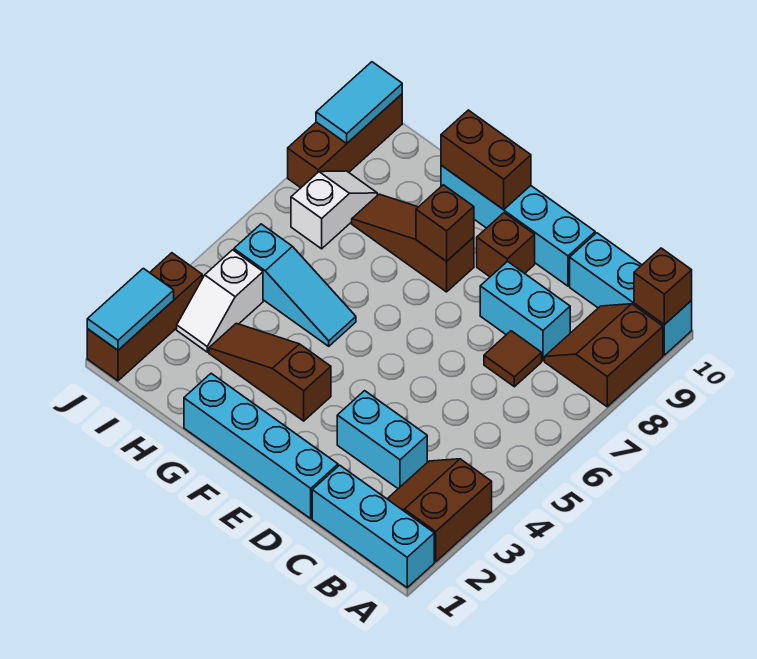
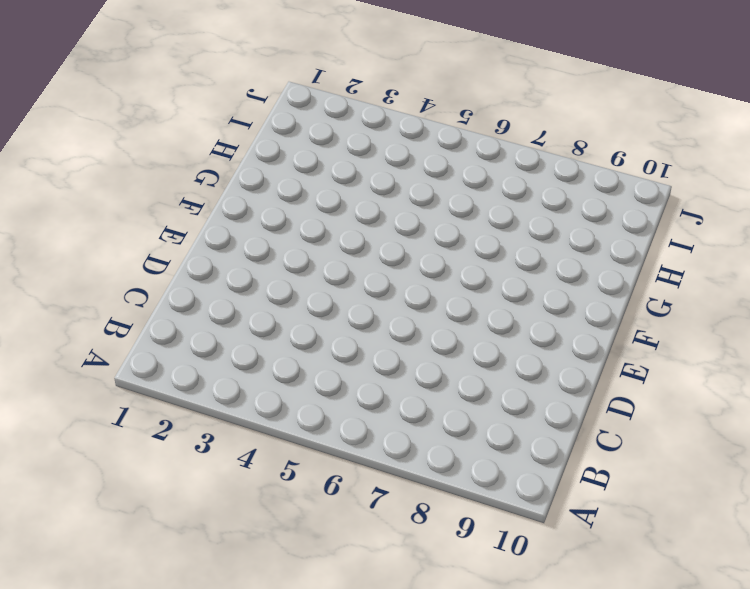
none -> cyan 1x3 brick [312,465,434,588]
none -> brown 2x2 slope [388,459,492,562]
none -> brown 2x2 slope [545,304,663,407]

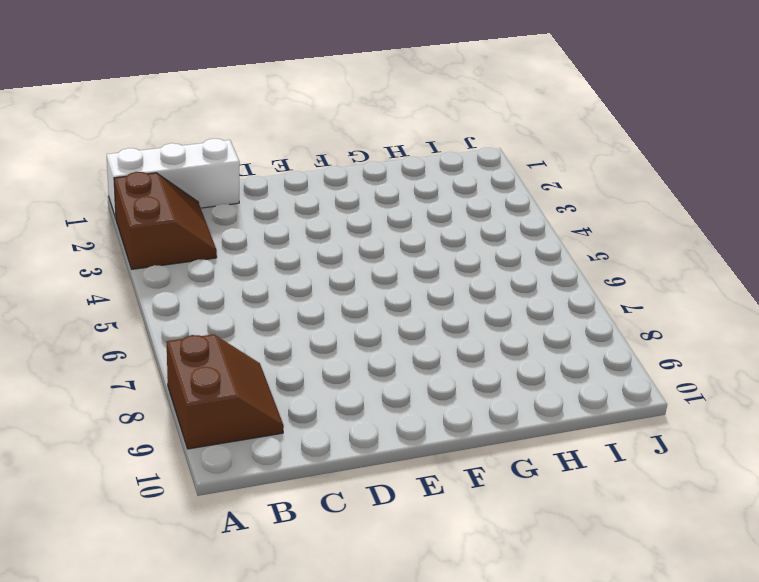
white 1x3 brick [107,139,240,218] -> cyan 1x3 brick [312,465,434,588]
none -> cyan 1x3 brick [570,233,692,355]
none -> cyan 1x2 brick [337,391,427,489]
none -> brown 1x1 tile [484,331,542,387]

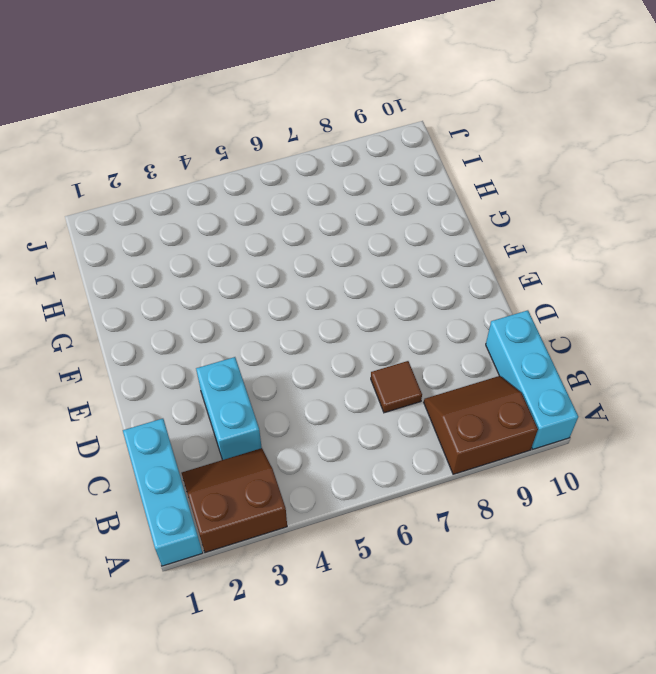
none -> cyan 1x2 brick [480,261,570,361]
none -> cyan 1x4 brick [184,373,338,519]
none -> cyan 1x4 brick [441,165,595,286]

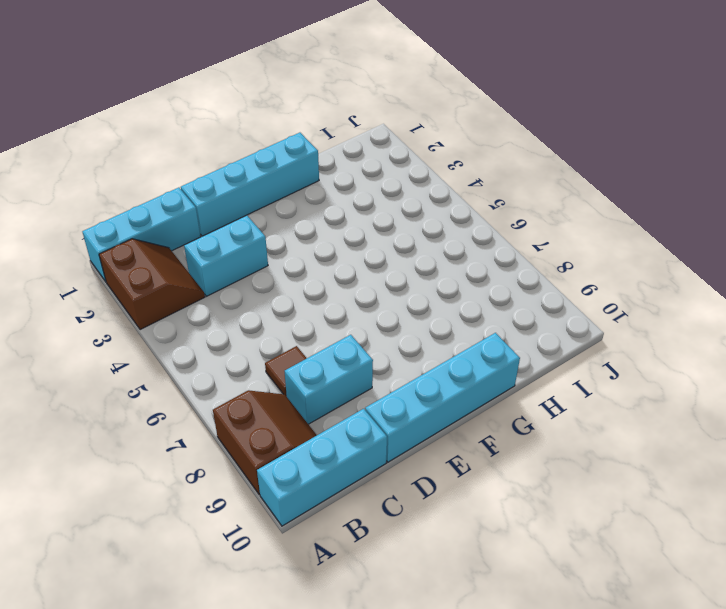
none -> brown 1x1 brick [477,213,535,277]
none -> brown 1x3 slope [209,323,331,421]
none -> brown 1x3 slope [352,194,474,292]

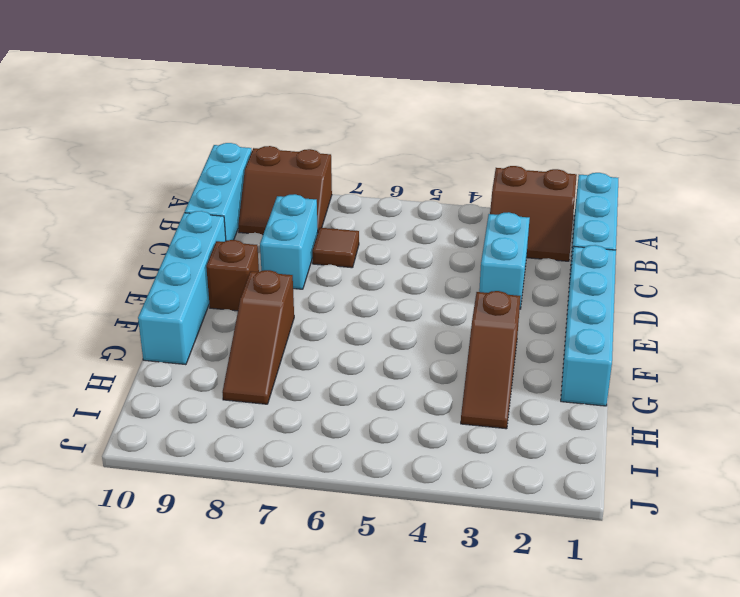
none -> cyan 1x3 slope [234,224,356,346]
none -> white 1x2 slope [177,250,263,352]
none -> white 1x2 slope [291,171,377,249]

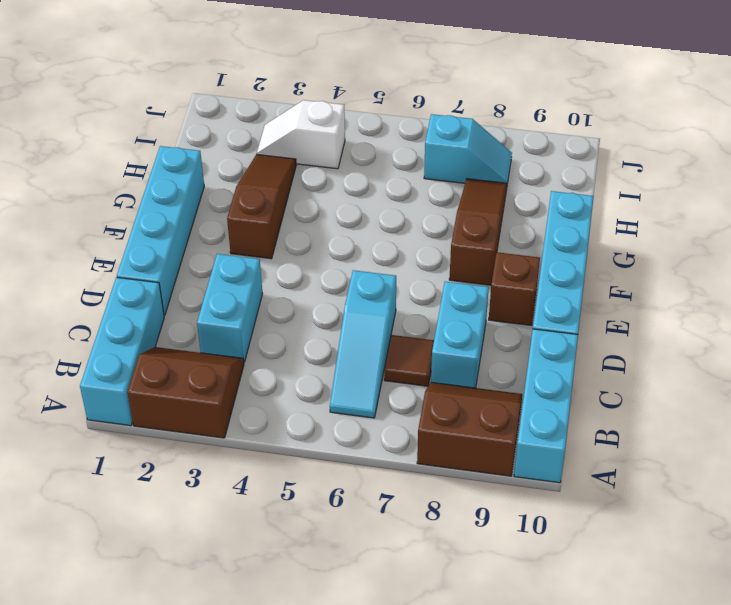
cyan 1x3 slope [330,270,396,418] -> cyan 1x3 slope moved to [234,224,356,346]
cyan 1x2 slope [424,114,512,184] -> white 1x2 slope [291,171,377,249]
none -> brown 1x3 brick [87,253,202,381]
none -> brown 1x3 brick [288,94,402,188]
none -> brown 1x1 brick [634,248,692,325]

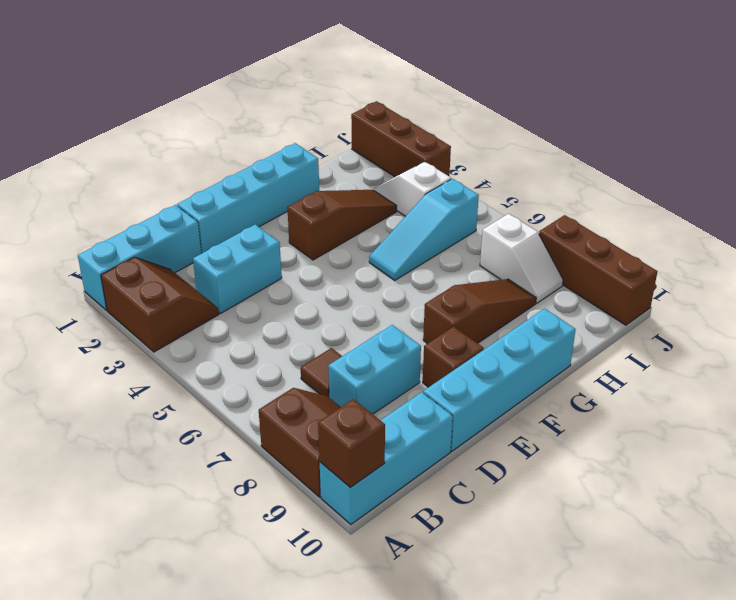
none -> brown 1x1 brick [416,185,474,261]
none -> brown 1x2 brick [441,110,531,210]
none -> cyan 1x2 tile [87,268,174,350]

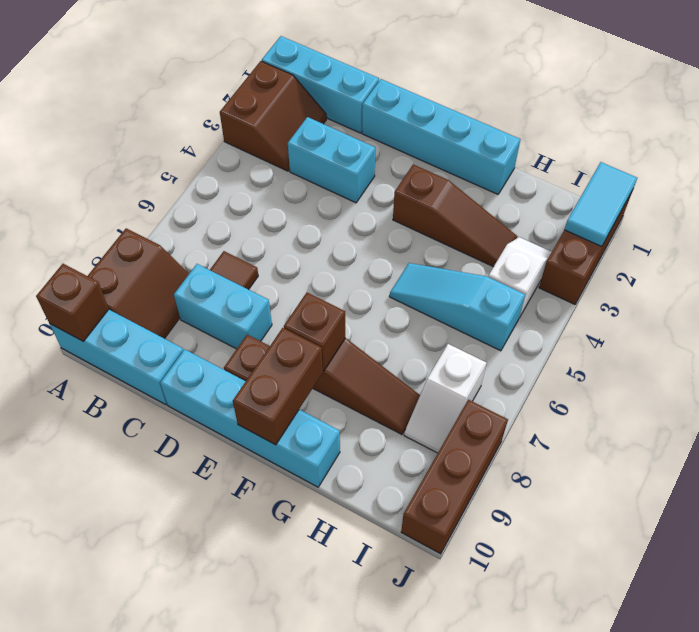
brown 1x2 brick [233,328,323,445] -> brown 1x2 brick turned to [441,110,531,210]
none -> cyan 1x2 tile [316,62,402,143]

